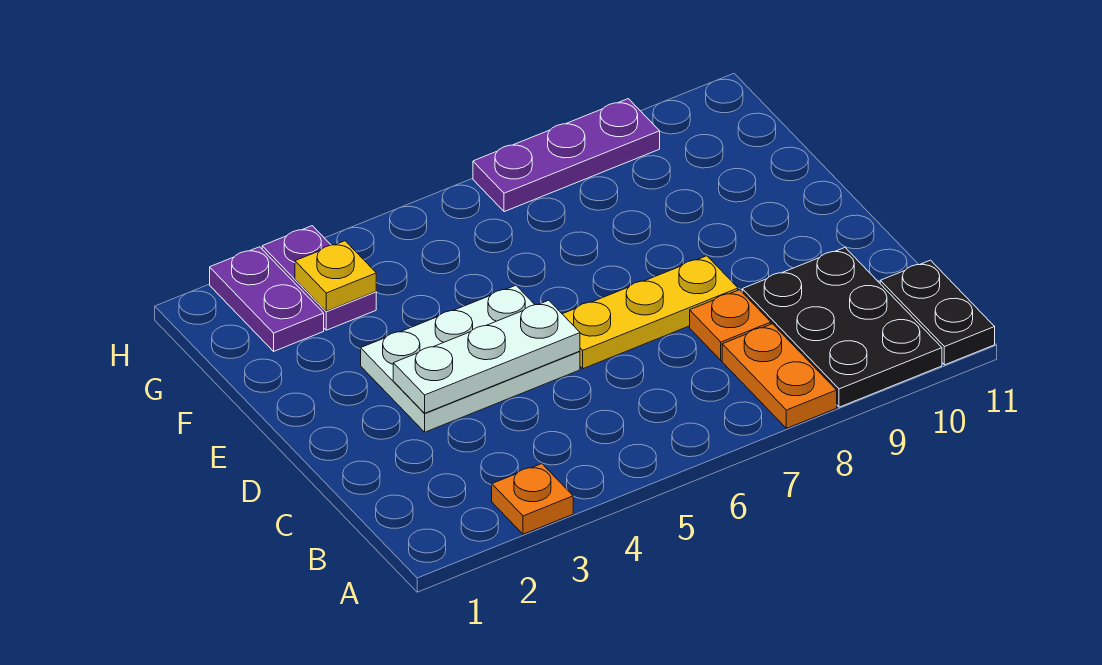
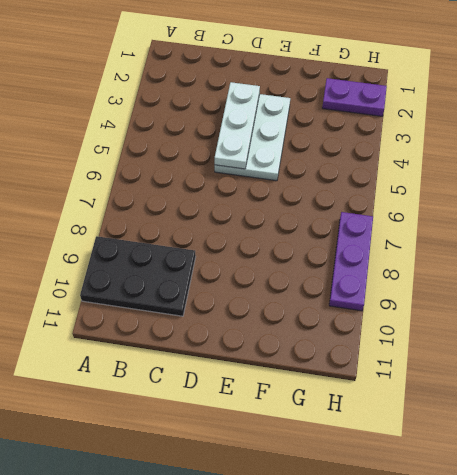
none -> orange 1x1 plate [492,464,573,534]
none -> orange 1x2 plate [722,324,837,428]
none -> black 1x2 plate [880,260,995,365]

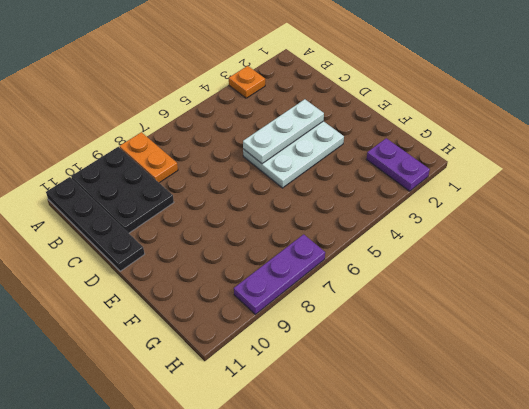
black 1x4 plate [46,177,145,271] -> black 1x2 plate [880,260,995,365]
none -> orange 1x1 plate [690,290,771,360]
none -> yellow 1x3 plate [563,256,738,369]
none -> purple 1x2 plate [262,226,376,330]

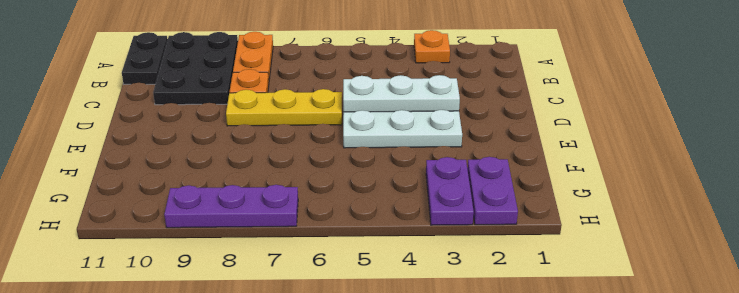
none -> yellow 1x1 plate [295,241,376,311]

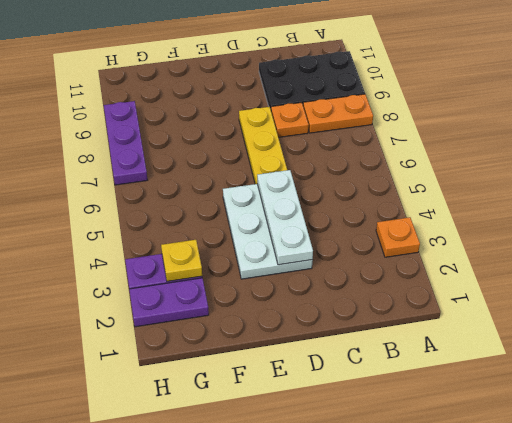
none -> black 1x2 plate [880,260,995,365]

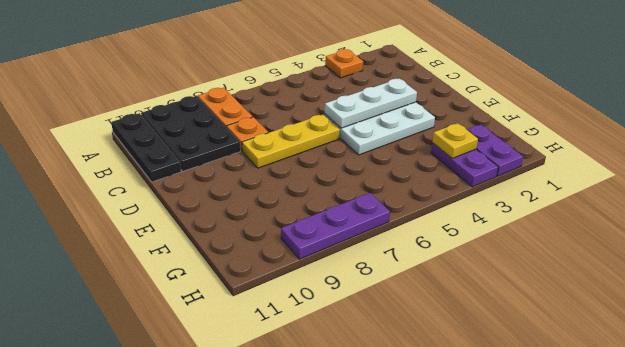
black 1x3 plate [111,113,181,182] -> black 1x2 plate [880,260,995,365]

